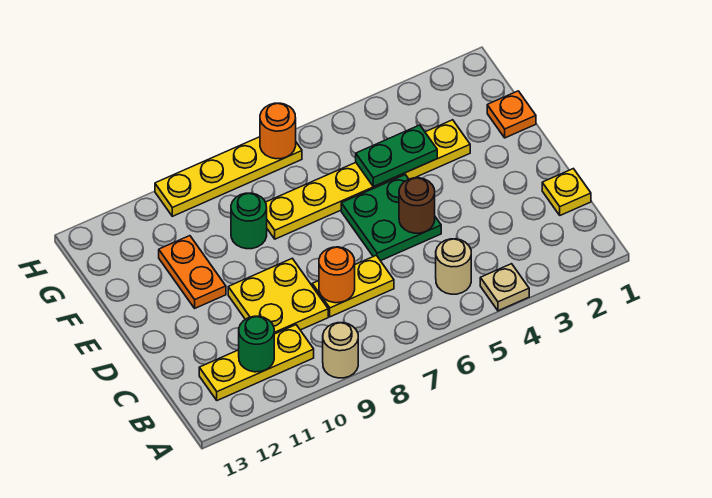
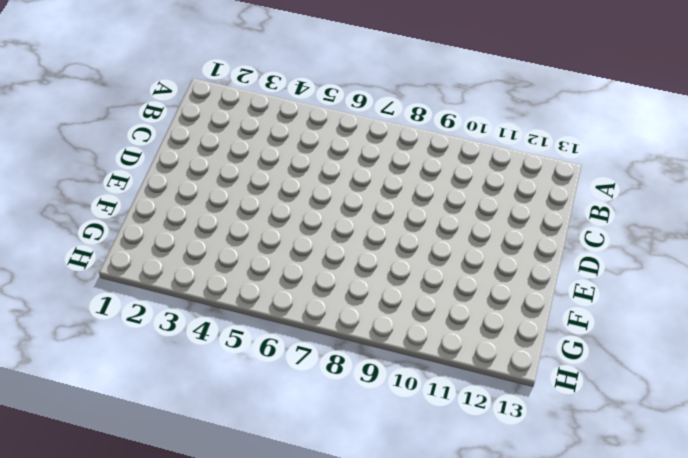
none -> tan 1x1 plate [480,264,529,311]
none -> tan 1x1 round brick [323,323,358,378]
none -> tan 1x1 round brick [436,239,471,294]

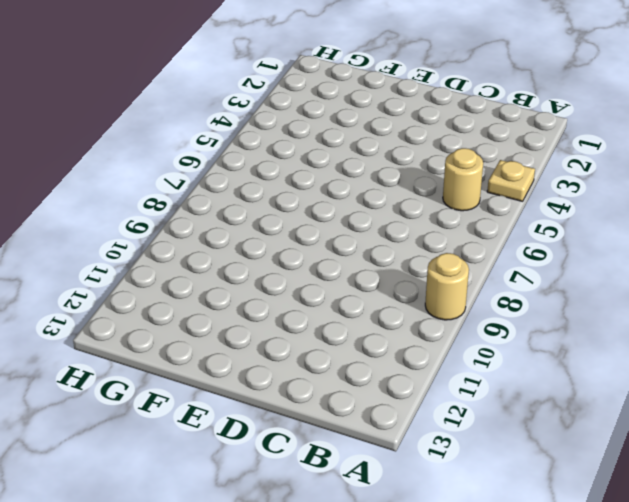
none -> yellow 1x3 plate [199,325,314,401]
none -> yellow 1x1 plate [542,169,591,215]
none -> yellow 1x2 plate [312,255,394,317]

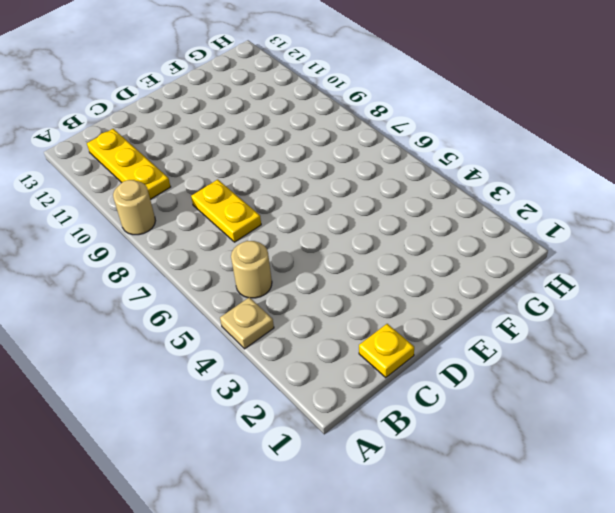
none -> yellow 2x2 plate [228,259,328,334]
none -> green 2x2 plate [341,175,441,261]
none -> orange 1x2 plate [159,236,226,308]

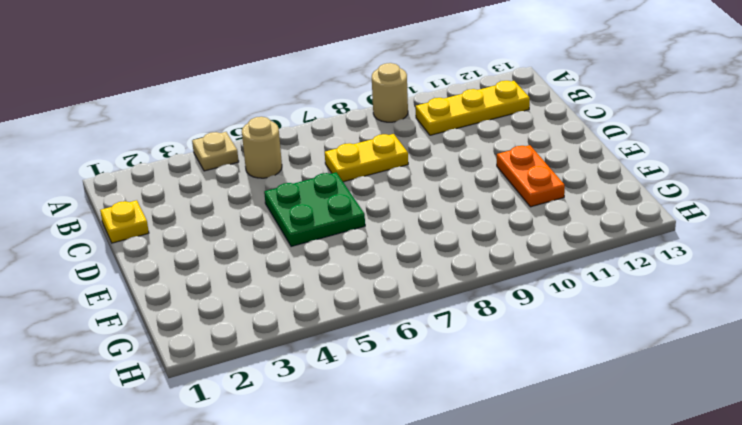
none -> yellow 2x2 plate [228,259,328,334]
none -> orange 1x1 plate [487,91,536,138]
none -> yellow 1x6 plate [265,120,470,239]

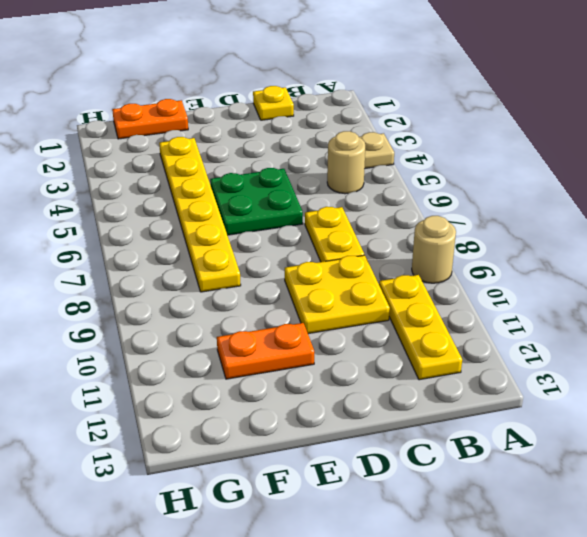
orange 1x2 plate [112,99,188,139] -> orange 1x1 plate [487,91,536,138]
none -> green 1x1 round brick [231,193,267,249]
none -> yellow 1x4 plate [155,137,302,216]
none -> green 1x1 round brick [239,316,274,372]

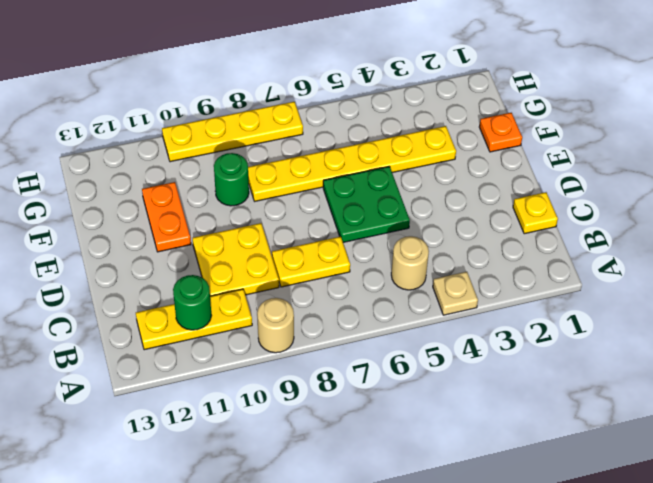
none -> orange 1x1 round brick [319,247,355,303]
none -> brown 1x1 round brick [399,178,435,233]
none -> green 1x2 plate [356,125,437,187]

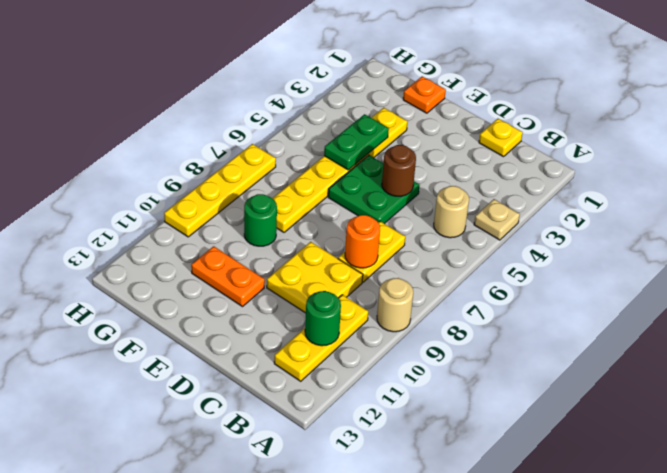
none -> orange 1x1 round brick [260,103,296,159]

